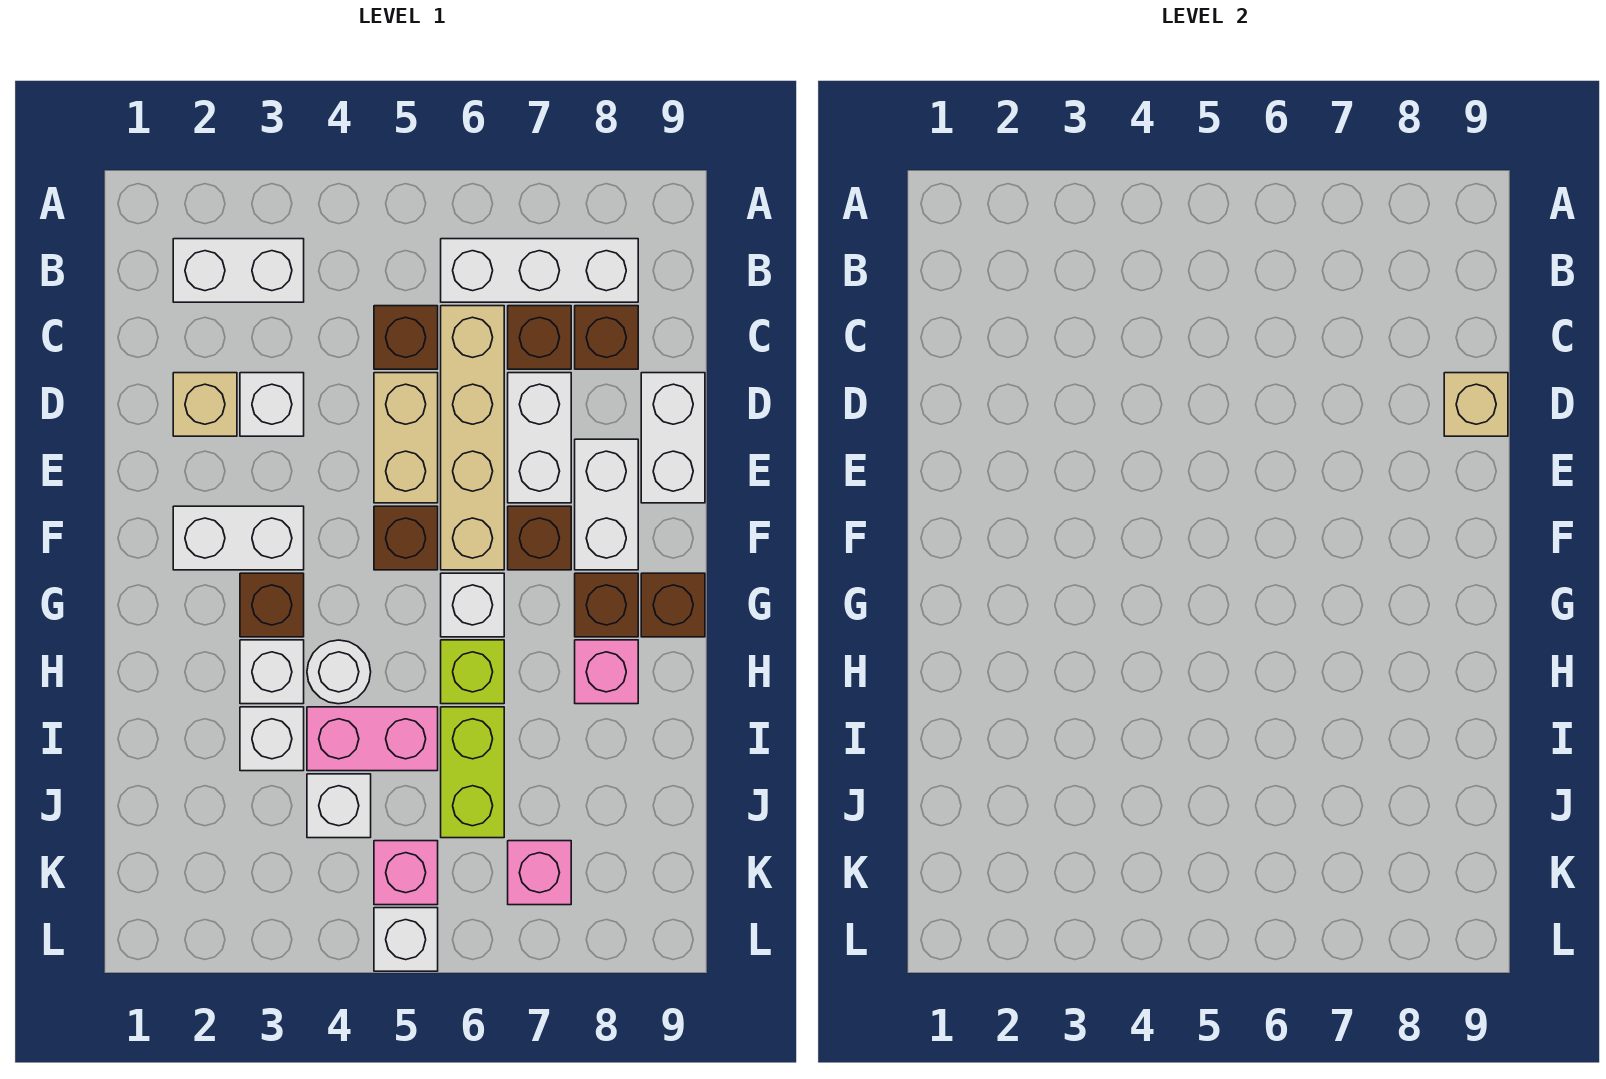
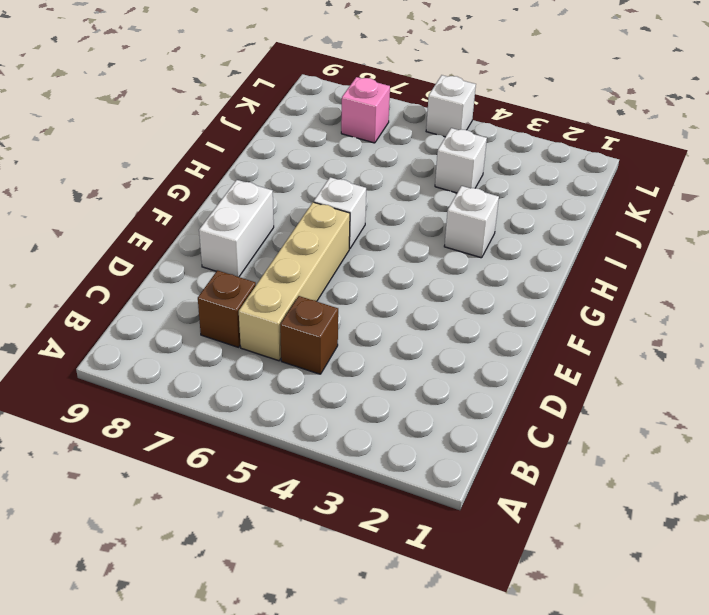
none -> white 1x2 brick [173,239,304,302]
none -> white 1x3 brick [441,239,638,302]
none -> brown 1x1 brick [575,306,638,369]
none -> tan 1x1 brick [173,373,237,436]

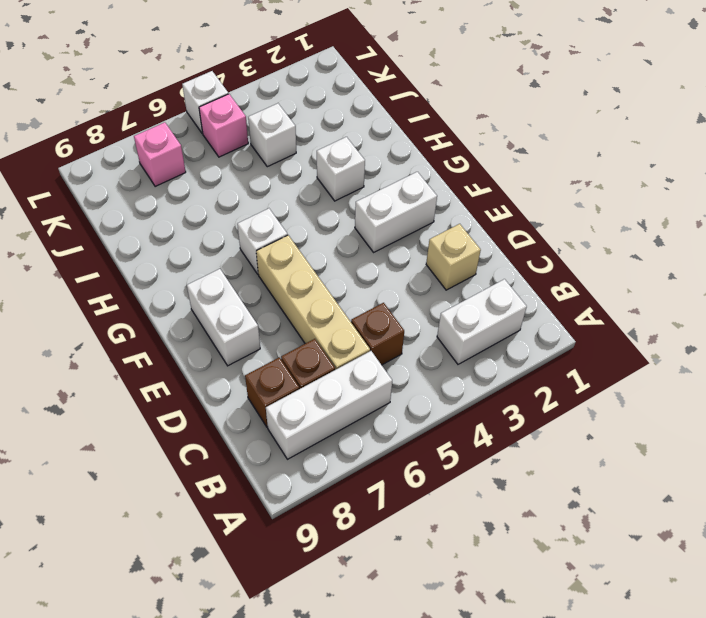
none -> white 1x1 brick [240,373,304,436]
none -> tan 1x2 brick [374,373,438,503]
none -> white 1x2 brick [508,373,571,503]
none -> white 1x2 brick [641,373,705,503]

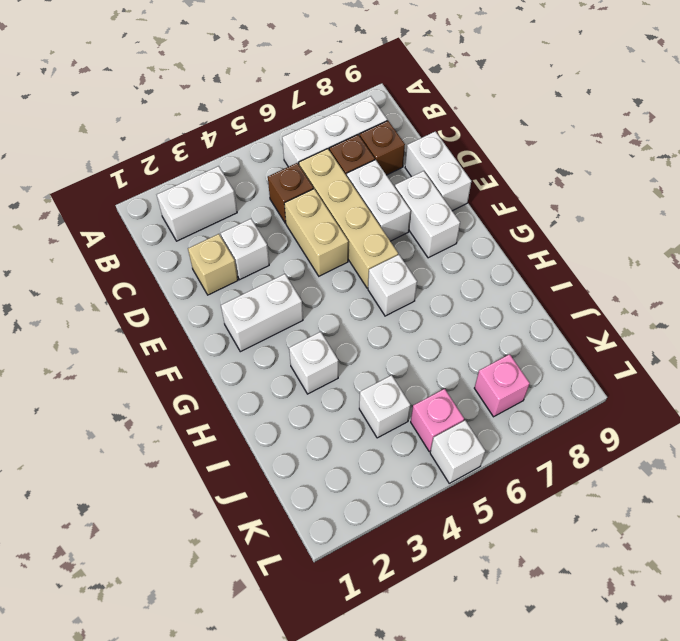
none -> brown 1x1 brick [374,506,438,570]
none -> brown 1x1 brick [508,506,571,570]
none -> brown 1x1 brick [240,573,304,637]
none -> brown 1x1 brick [575,573,638,637]

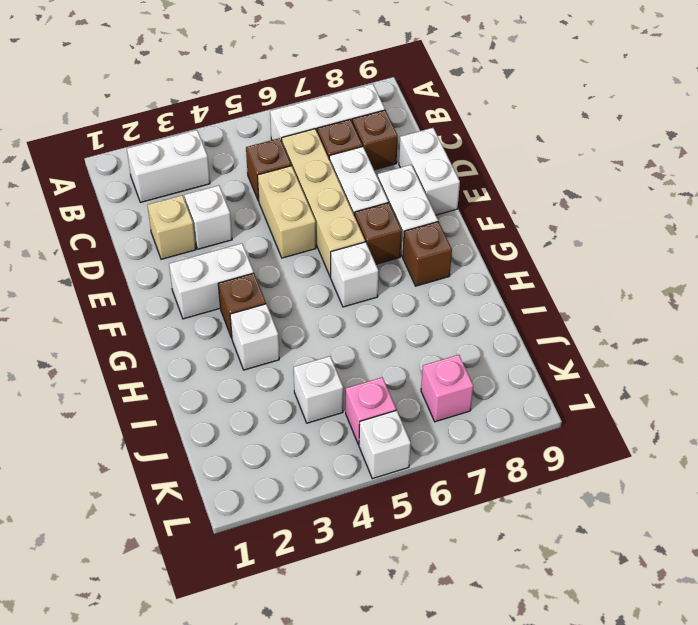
none -> brown 1x1 brick [374,506,438,570]
none -> brown 1x1 brick [641,573,705,637]
none -> white 1x1 round brick [307,640,371,704]
none -> lime 1x1 brick [441,640,504,704]

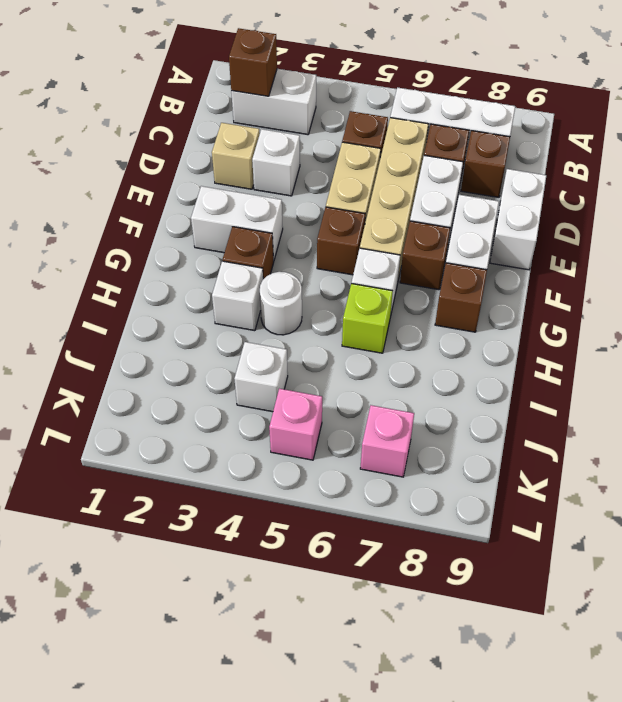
brown 1x1 brick [229,28,277,96] -> brown 1x1 brick moved to [641,573,705,637]
none -> pink 1x1 brick [575,640,638,704]
none -> white 1x1 brick [240,707,304,771]
none -> pink 1x2 brick [307,707,438,771]
none -> lime 1x2 brick [441,707,504,838]

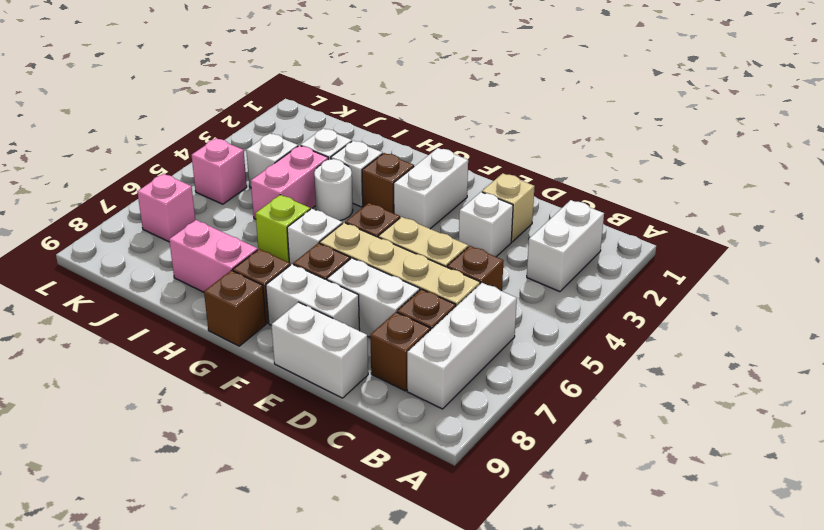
pink 1x2 brick [169,220,258,292] -> pink 1x1 brick [575,640,638,704]
none -> lime 1x2 brick [441,707,504,838]
none -> white 1x1 brick [374,908,438,971]
none -> tan 1x1 brick [1444,373,1508,436]

